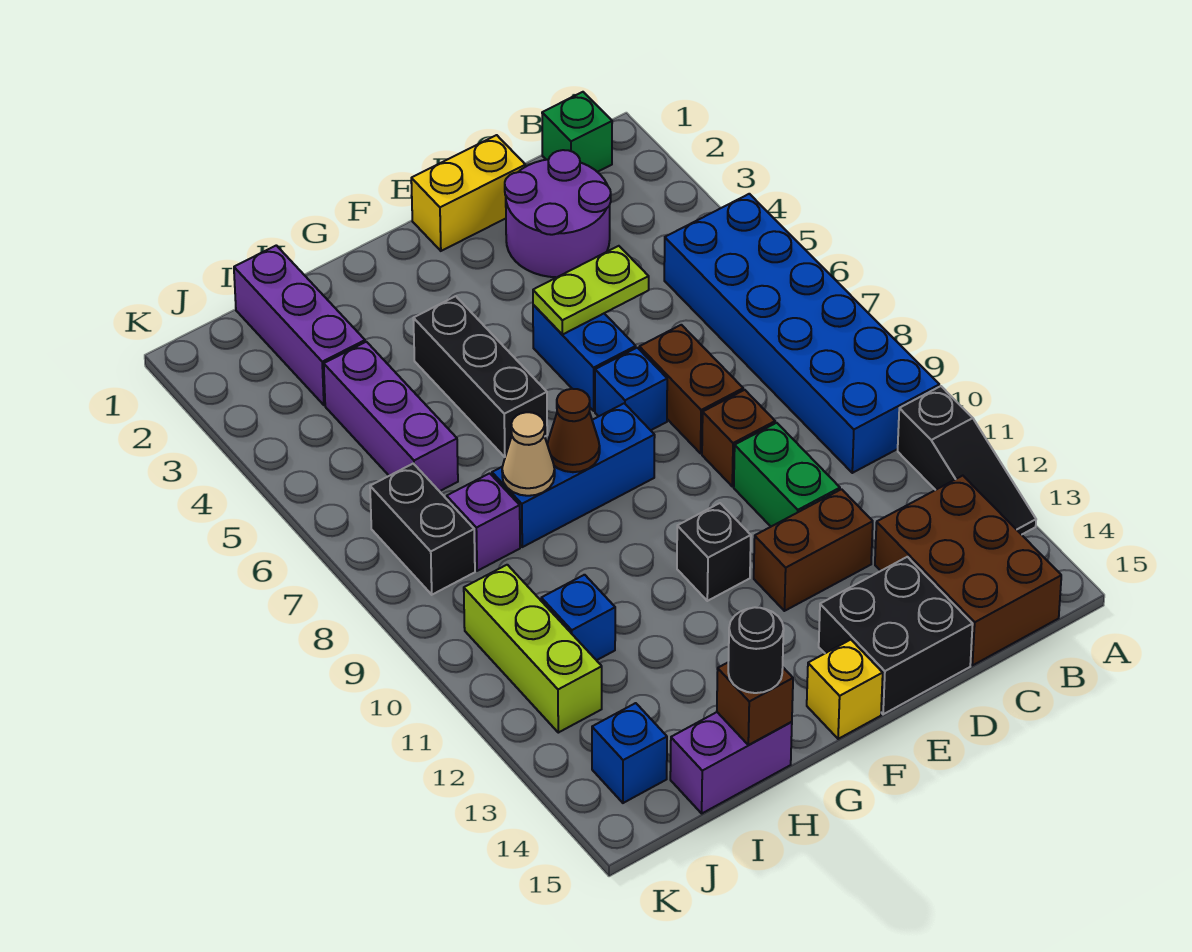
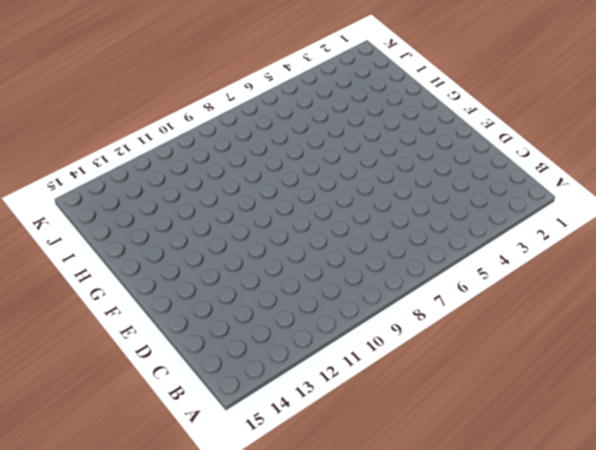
none -> blue 2x6 brick [664,194,939,473]
none -> black 1x3 slope [898,386,1036,535]
none -> green 1x1 brick [542,92,612,172]
none -> brown 2x3 brick [875,476,1061,665]

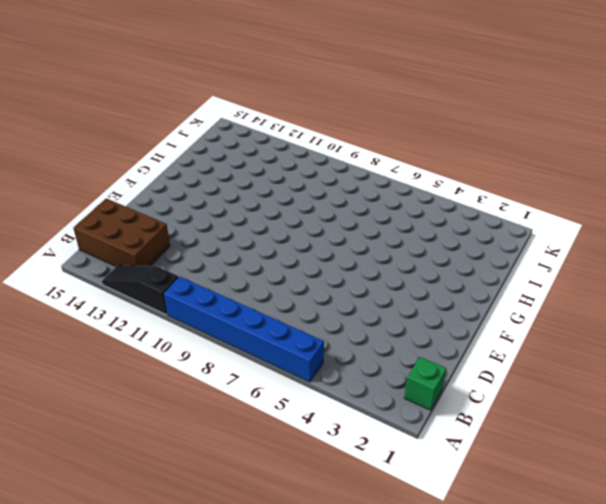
blue 1x6 brick [164,276,324,382] -> blue 2x6 brick [664,194,939,473]
none -> purple 2x2 round brick [505,150,611,277]
none -> yellow 1x2 brick [411,135,525,251]
none -> brown 1x2 brick [639,325,743,453]
none -> brown 1x1 brick [702,390,775,486]

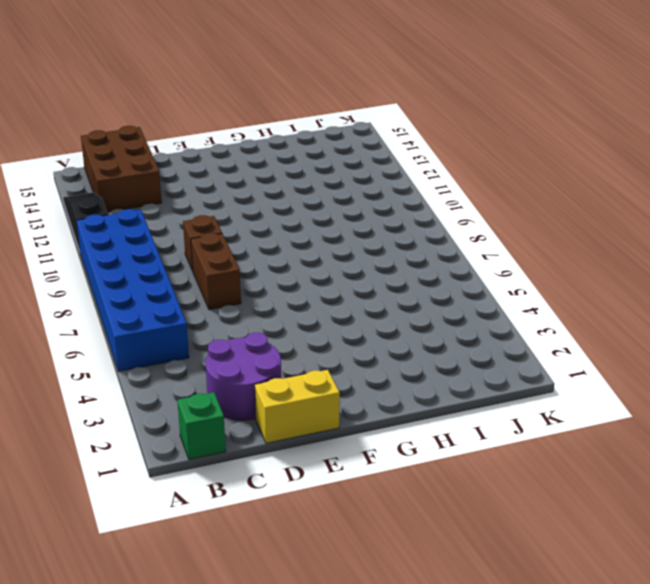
none -> green 1x2 brick [734,423,840,526]
none -> brown 1x2 brick [754,489,873,611]
none -> black 2x2 brick [819,557,973,714]
none -> blue 1x2 brick [533,305,636,411]

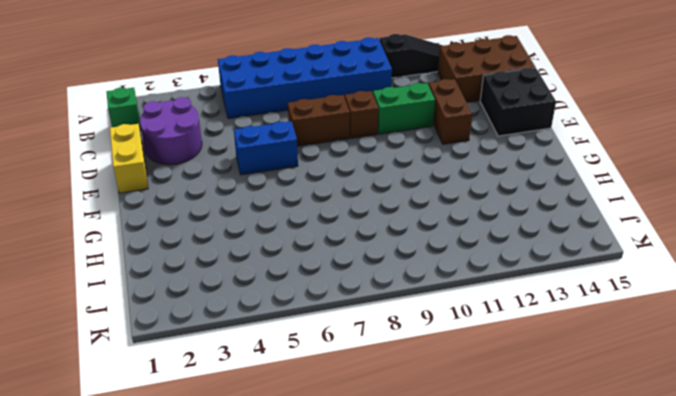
none -> blue 1x1 brick [595,348,667,430]
none -> blue 1x3 brick [492,403,655,547]
none -> black 1x1 brick [677,503,751,601]
none -> yellow 1x1 brick [807,640,883,739]

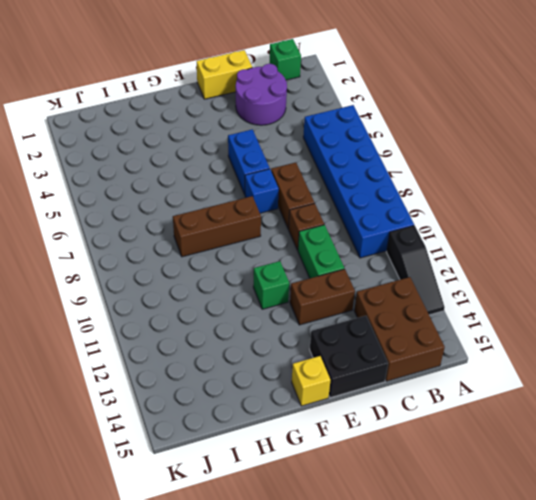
brown 1x3 brick [173,196,261,257] -> blue 1x3 brick [492,403,655,547]
green 1x1 brick [253,261,289,309] -> black 1x1 brick [677,503,751,601]
none -> black 1x3 brick [413,296,547,457]
none -> purple 1x2 brick [670,712,792,813]
none -> purple 1x3 brick [234,245,365,405]
none -> purple 1x3 brick [324,342,458,491]

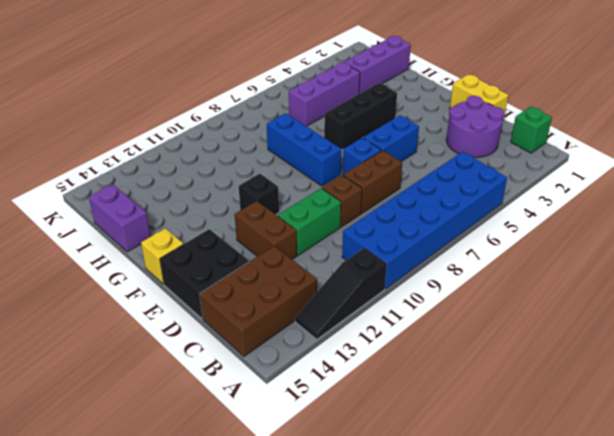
none -> purple 1x1 brick [447,473,520,571]
none -> blue 1x1 brick [541,575,615,660]
none -> black 1x2 brick [370,464,475,595]
none -> lime 1x3 brick [464,565,602,733]

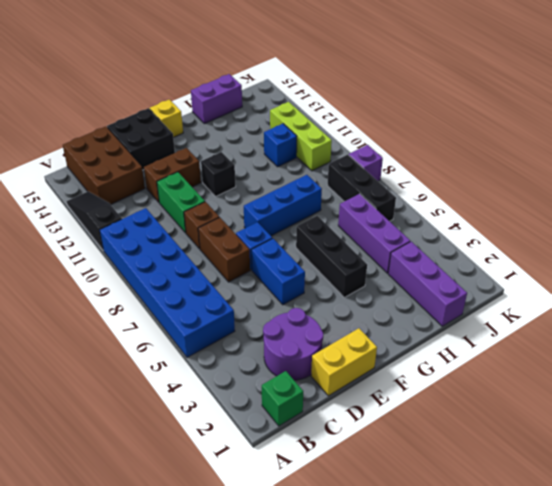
black 1x3 brick [327,155,396,221] -> black 1x2 brick [370,464,475,595]
purple 1x1 brick [349,145,383,181] -> purple 1x1 brick moved to [447,473,520,571]
none -> blue 1x1 brick [592,703,667,803]
none -> lime 1x2 plate [533,246,649,335]
none -> brown 1x1 cone [547,389,600,472]
none -> tan 1x1 cone [502,412,555,496]

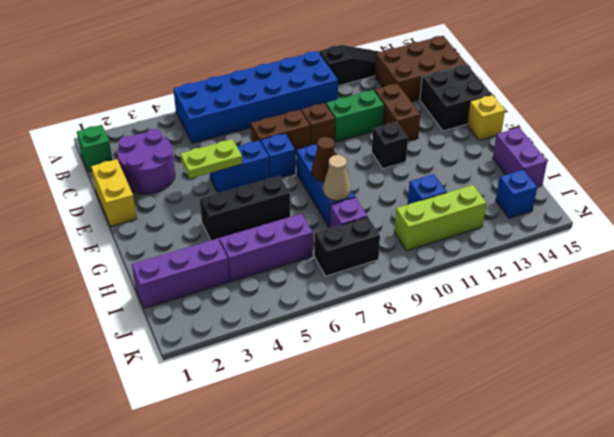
lime 1x2 plate [180,139,242,179] -> lime 1x2 plate turned to [533,246,649,335]
none -> brown 1x1 brick [717,663,793,745]
none -> black 1x1 round brick [728,607,784,693]

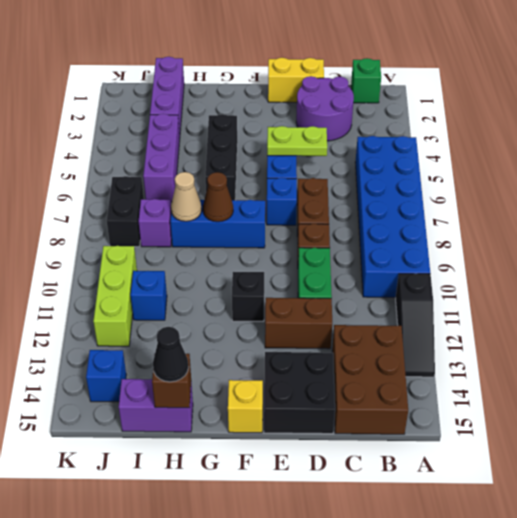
black 1x1 cone [153,327,189,382] -> black 1x1 round brick [728,607,784,693]

